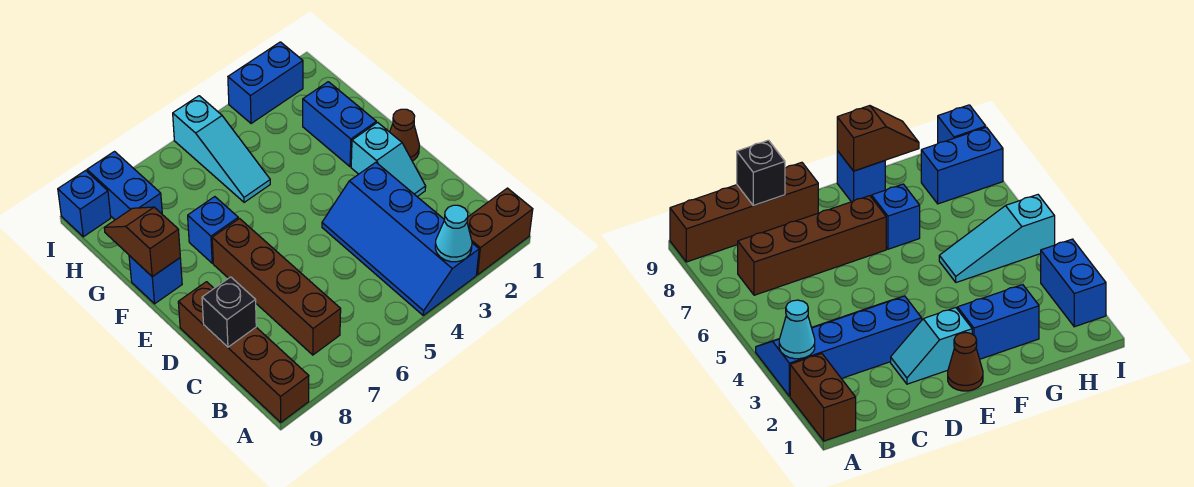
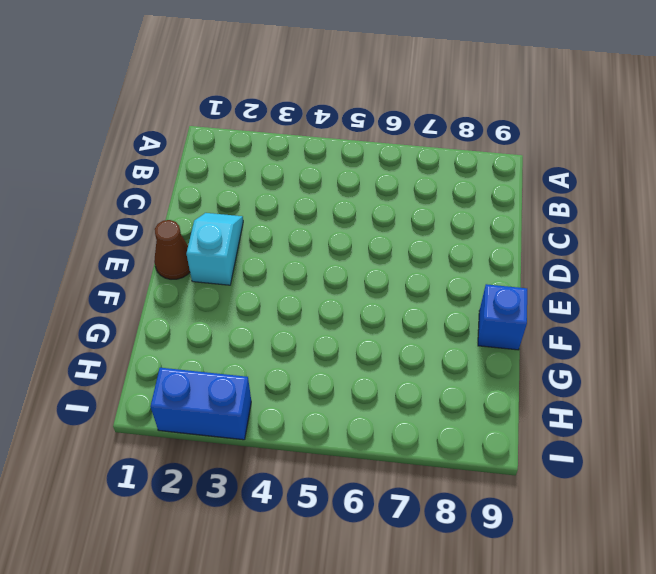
none -> brown 1x2 brick [467,188,533,275]
none -> blue 2x4 slope [322,162,479,315]
none -> brown 1x4 brick [178,282,309,422]

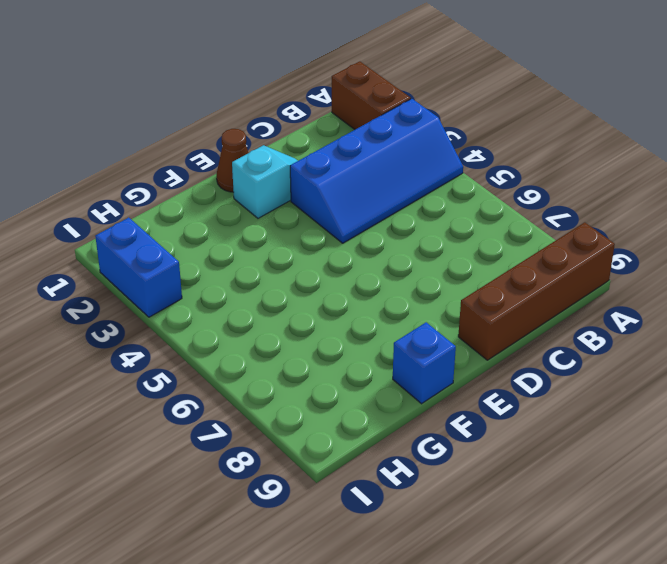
none -> brown 1x4 brick [212,219,341,355]
none -> blue 1x2 brick [303,82,376,167]
none -> blue 1x1 brick [188,197,238,263]

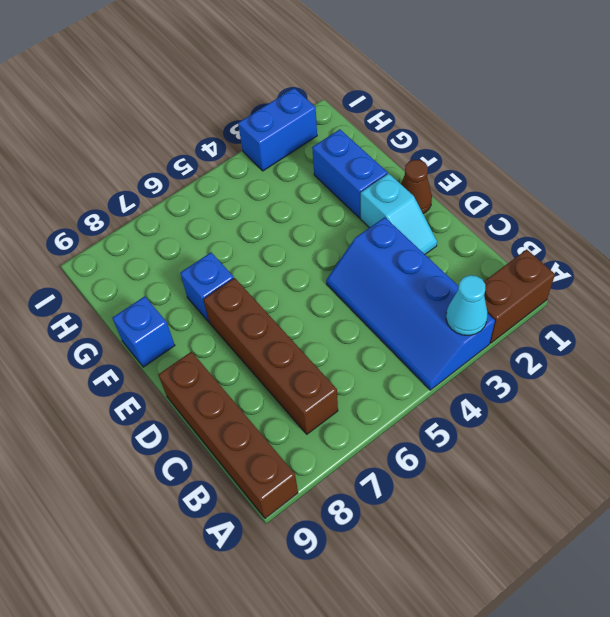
none -> cyan 1x3 slope [173,96,270,202]
none -> blue 1x2 brick [87,152,162,220]
none -> blue 1x1 brick [58,171,111,237]

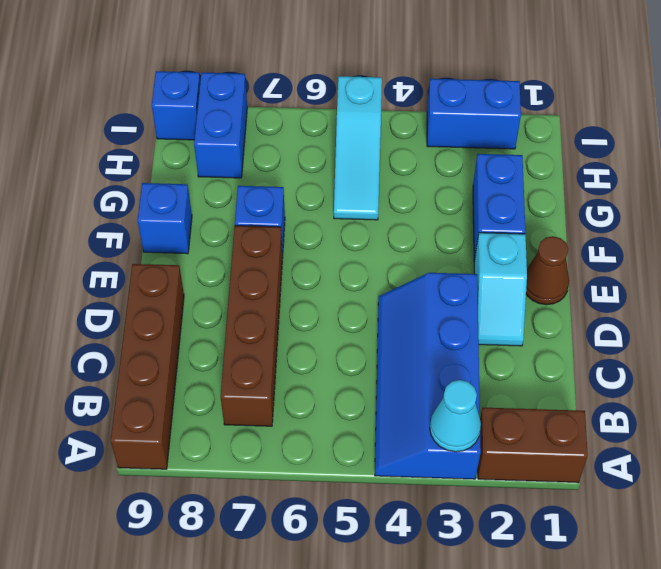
none -> black 1x1 brick [202,277,256,347]
none -> brown 1x2 slope [104,207,180,277]

